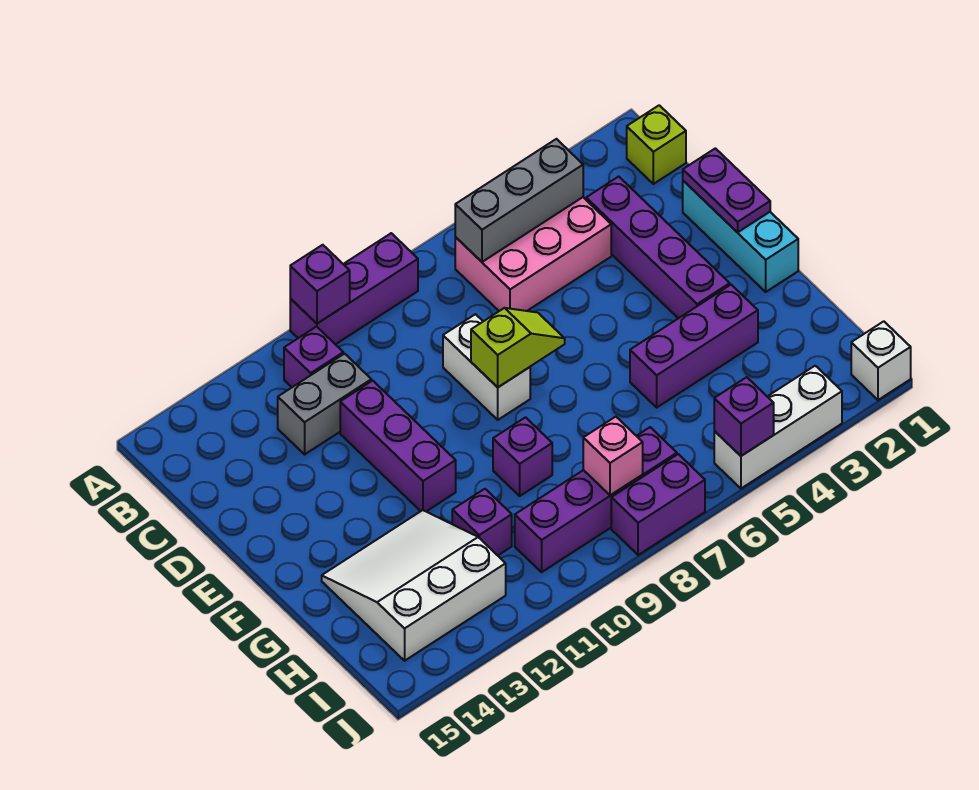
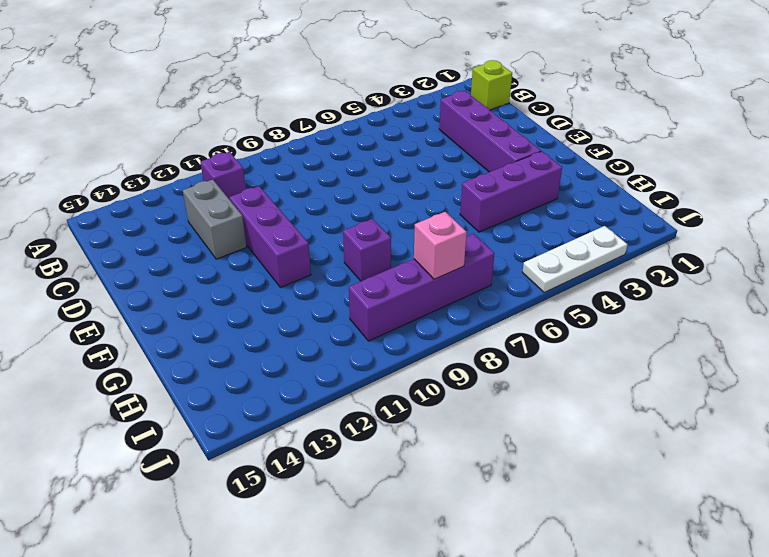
grey 1x2 brick [183,180,246,259] -> grey 1x2 brick turned to [278,354,371,454]
white 1x3 plate [522,226,627,293] -> white 1x3 brick [714,366,842,489]
none -> purple 1x3 brick [290,233,418,344]
none -> pink 2x3 brick [455,197,611,311]
none -> cyan 1x3 brick [683,181,798,292]

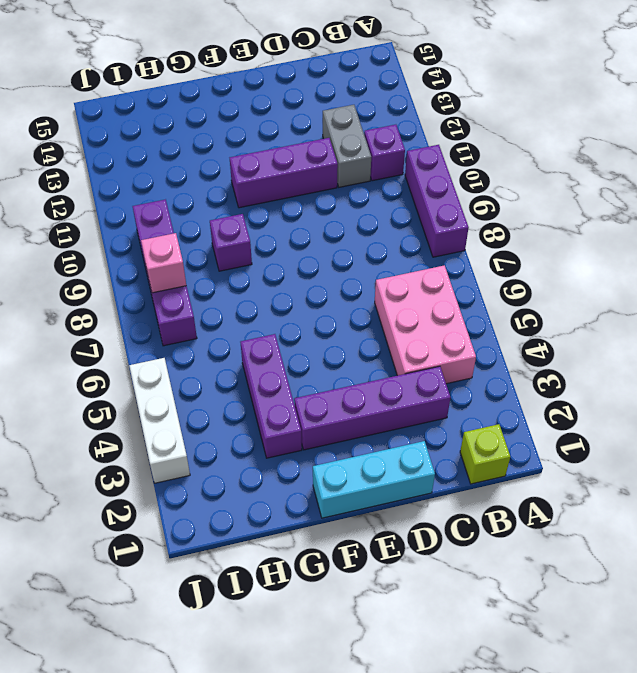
none -> white 1x2 brick [443,314,530,420]
none -> white 3x3 slope [322,510,506,661]
none -> purple 1x1 brick [452,489,512,555]

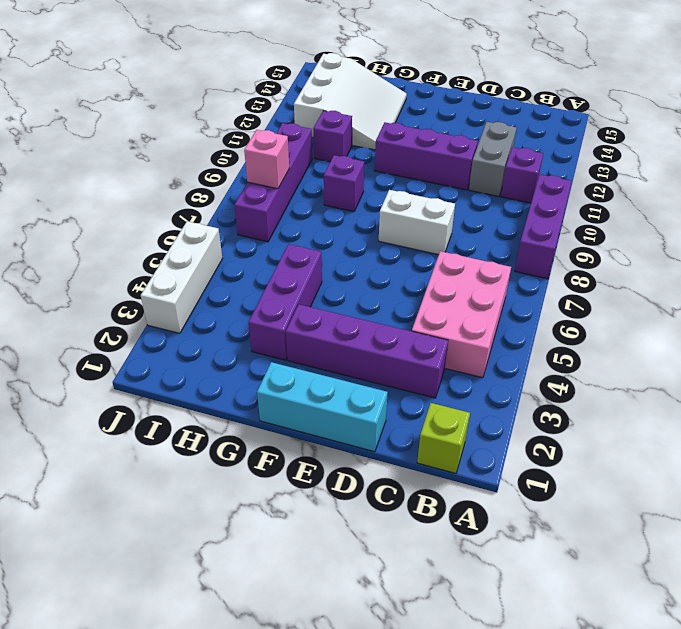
none -> white 1x1 brick [851,321,911,400]
none -> purple 1x2 brick [611,454,705,555]
none -> purple 1x1 brick [290,245,350,323]

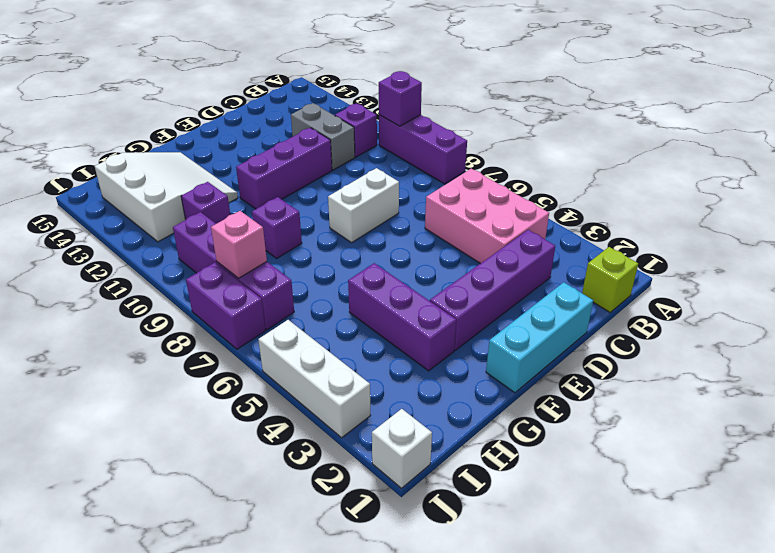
none -> grey 1x3 brick [455,139,583,262]
none -> purple 1x2 plate [683,148,770,232]
none -> lime 1x2 slope [471,308,565,387]

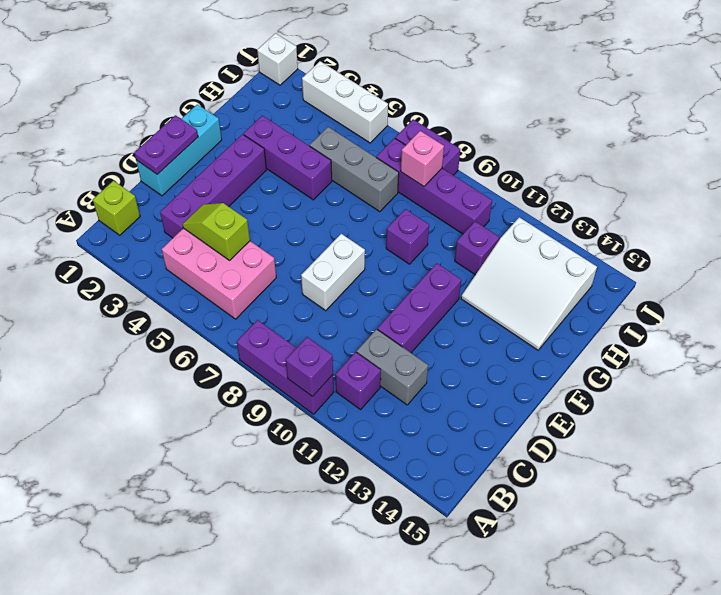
lime 1x2 slope [183,203,250,260] -> lime 1x2 slope moved to [471,308,565,387]
grey 1x3 brick [310,127,399,212] -> grey 1x3 brick moved to [455,139,583,262]
none -> purple 1x1 brick [714,377,774,456]

